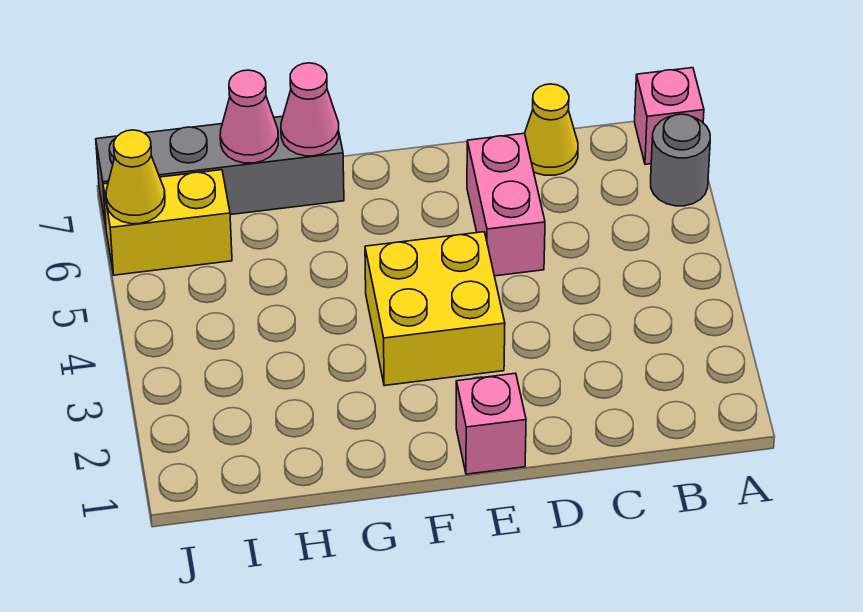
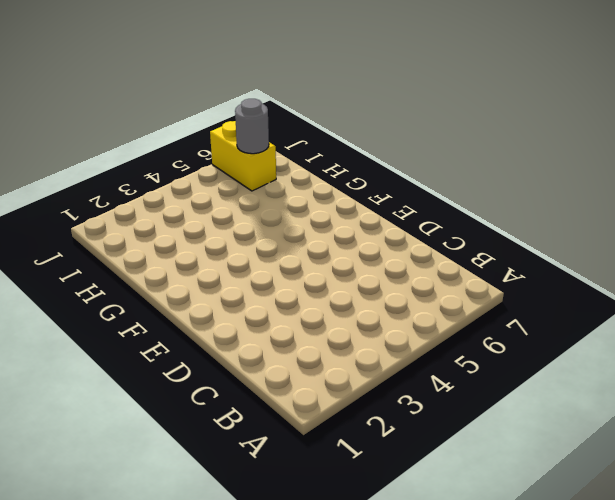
grey 1x1 round brick [235,99,269,154] -> grey 1x1 round brick moved to [651,114,710,206]
none -> pink 1x1 brick [635,68,704,164]
none -> yellow 1x1 cone [525,84,578,175]

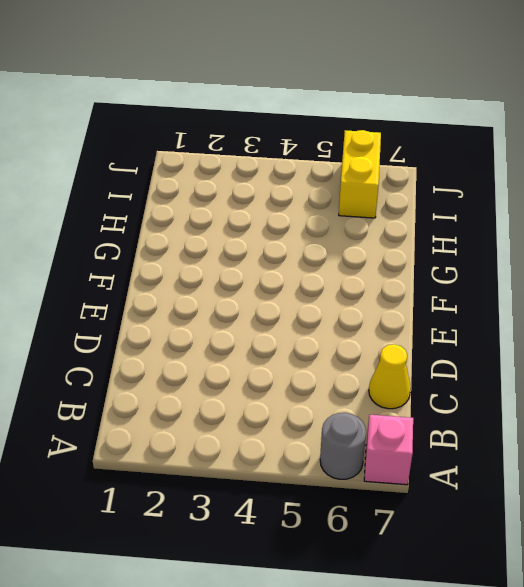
none -> pink 1x2 brick [467,133,545,276]
none -> pink 1x1 brick [456,373,526,474]

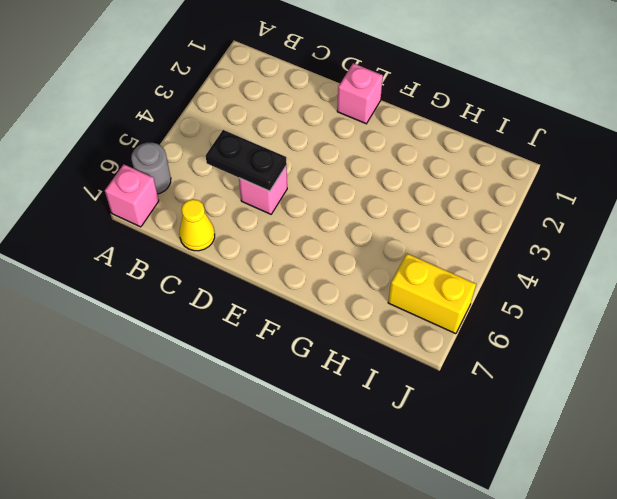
black 1x2 plate [206,130,287,191] -> none
pink 1x1 brick [239,166,287,214] -> pink 1x2 brick [467,133,545,276]
none -> yellow 2x2 brick [365,232,505,386]
none -> grey 1x4 brick [96,116,344,226]

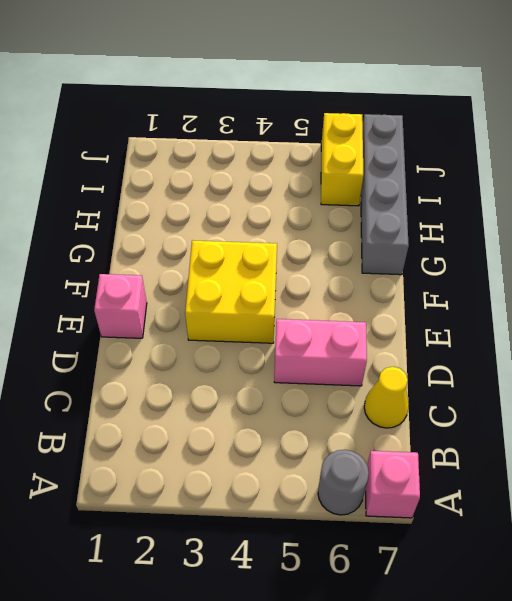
none -> pink 1x1 cone [281,63,339,156]
none -> pink 1x1 cone [220,70,278,163]

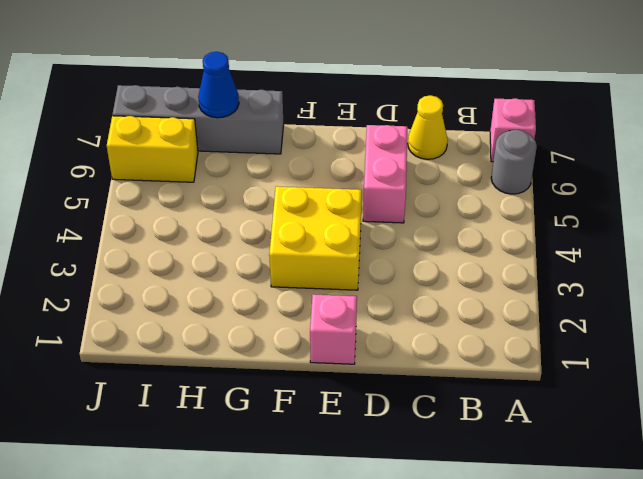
blue 1x1 cone [198,52,239,118] -> pink 1x1 cone [220,70,278,163]
none -> pink 1x1 cone [281,63,339,156]
none -> yellow 1x1 cone [106,130,165,224]

